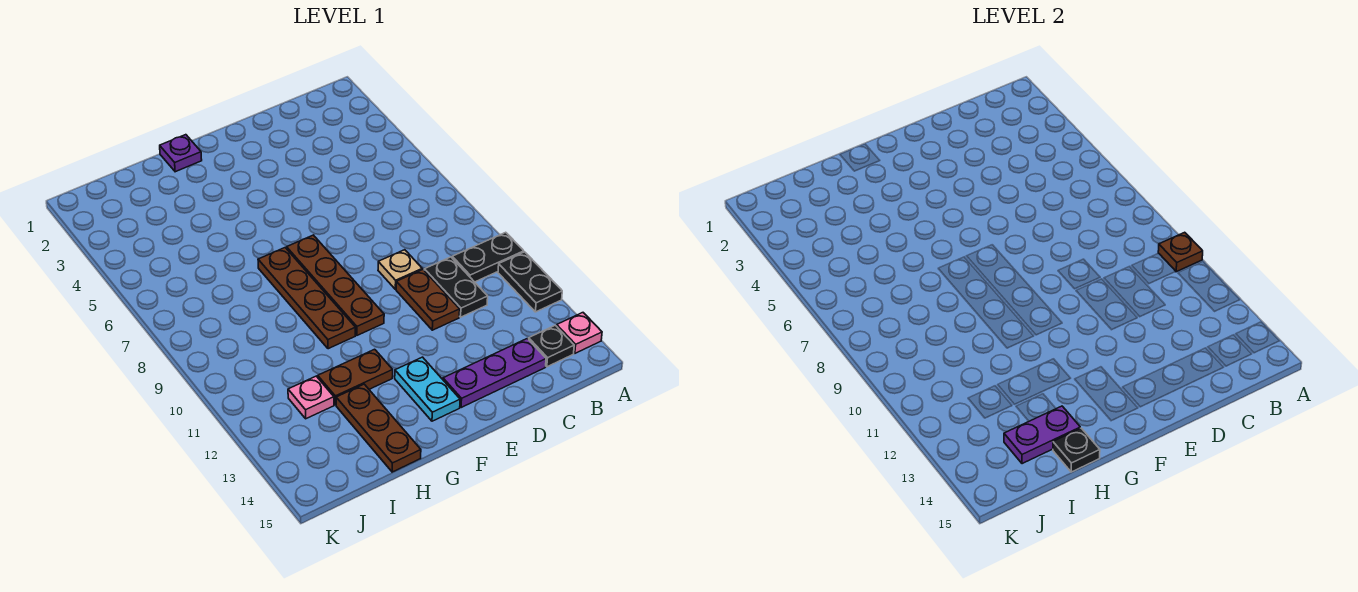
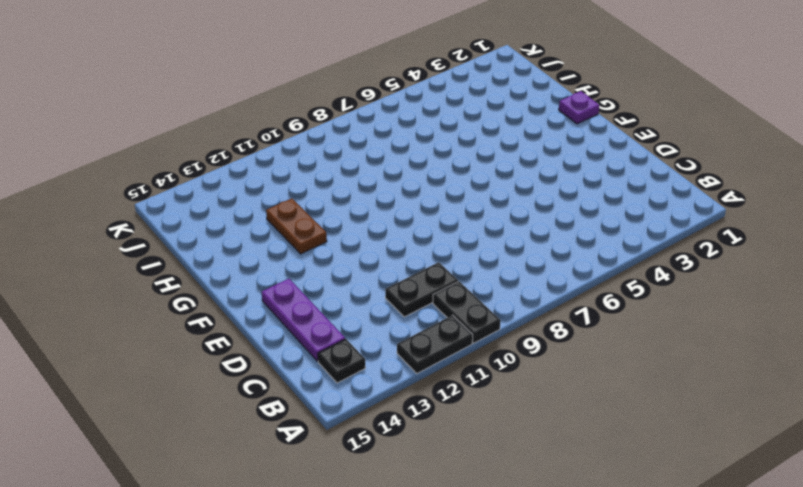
none -> pink 1x1 plate [557,313,602,353]
none -> tan 1x1 plate [378,250,422,289]
none -> brown 1x2 plate [396,270,460,330]

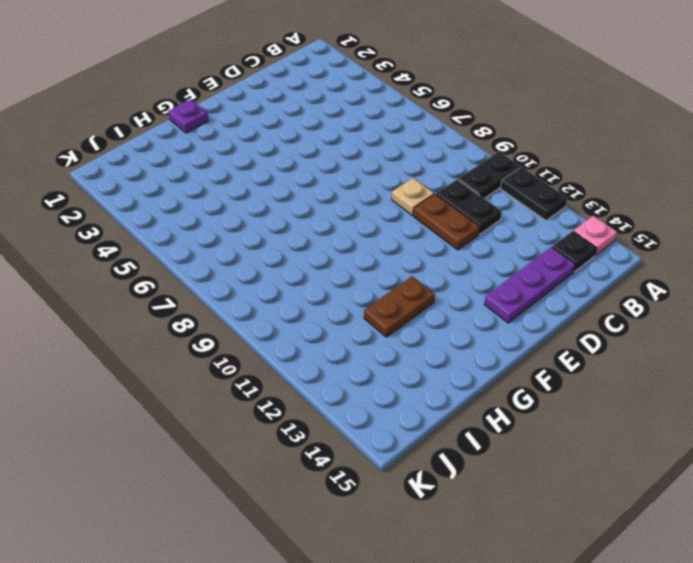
none -> brown 1x4 plate [287,235,384,335]
none -> cyan 1x2 plate [395,357,460,421]
none -> brown 1x4 plate [258,248,355,349]

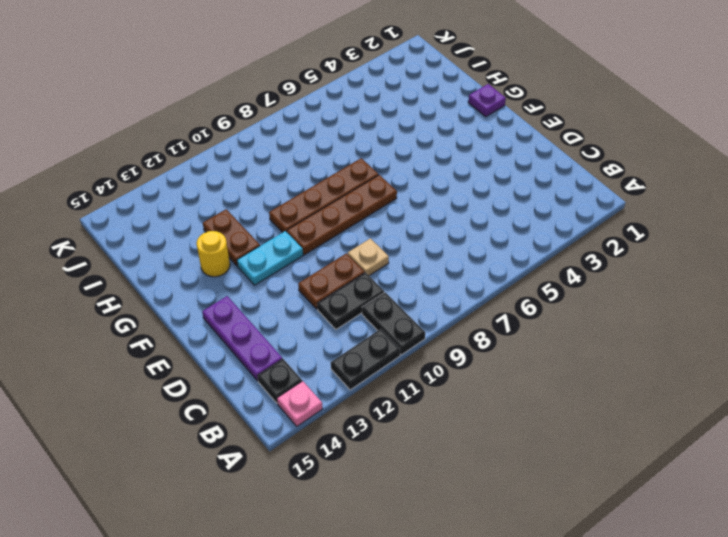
cyan 1x2 plate [237,231,303,285] -> cyan 1x2 plate moved to [395,357,460,421]
yellow 1x1 round brick [197,231,230,277] -> none
none -> brown 1x3 plate [336,384,421,472]
none -> pink 1x1 plate [288,376,334,419]
none -> brown 1x1 plate [1158,232,1203,272]

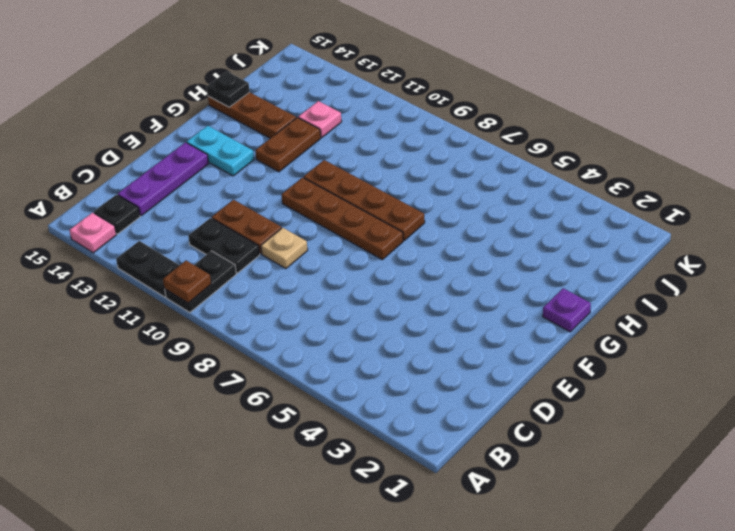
none -> purple 1x2 plate [1004,406,1080,464]

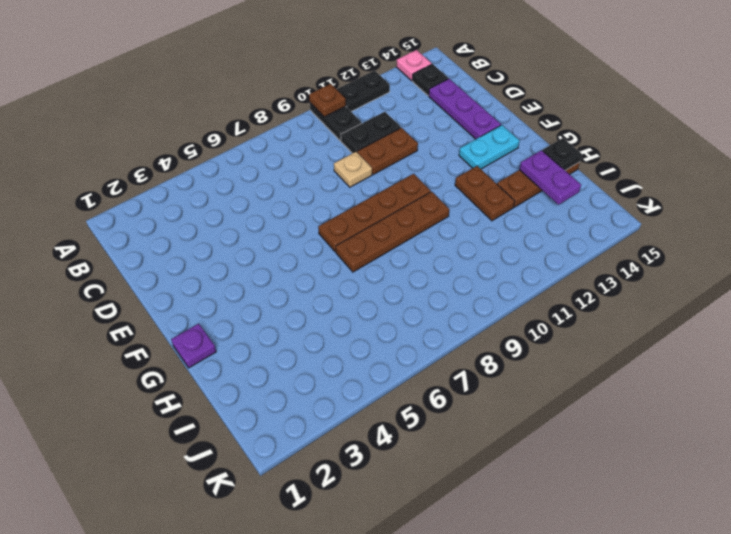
none -> pink 1x1 plate [288,376,334,419]

